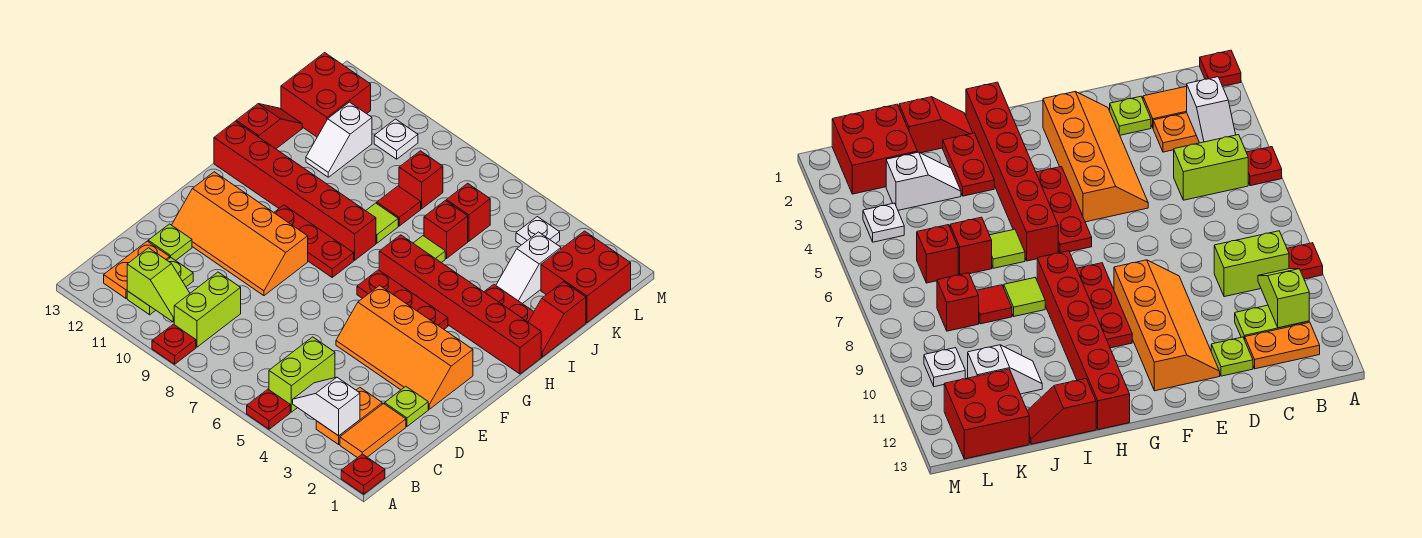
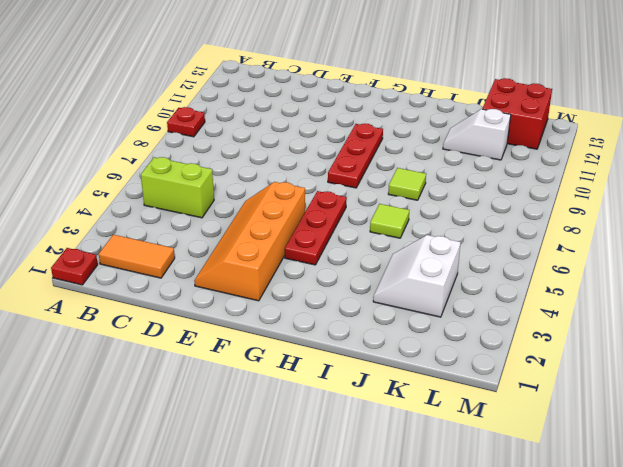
white 2x2 slope [373,235,461,317] -> white 1x2 slope [496,232,561,304]
none -> red 1x1 plate [247,389,290,429]
none -> orange 1x2 plate [316,387,382,444]
none -> lime 1x2 brick [174,272,241,347]
none -> lime 1x2 plate [127,258,193,315]

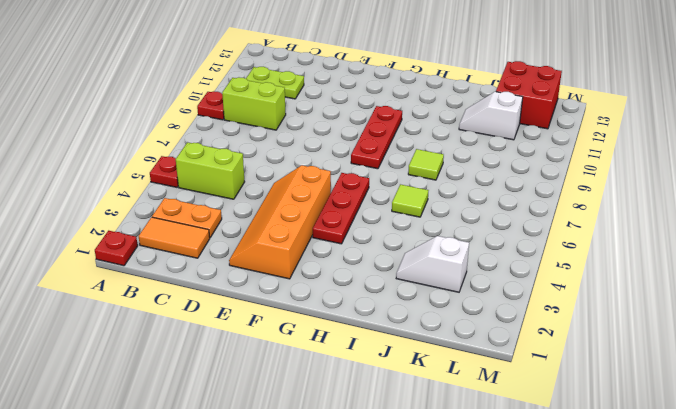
none -> orange 1x2 plate [104,241,170,298]
none -> lime 1x1 plate [385,387,428,426]
none -> lime 1x1 plate [148,224,192,261]
none -> orange 2x4 slope [172,172,308,296]

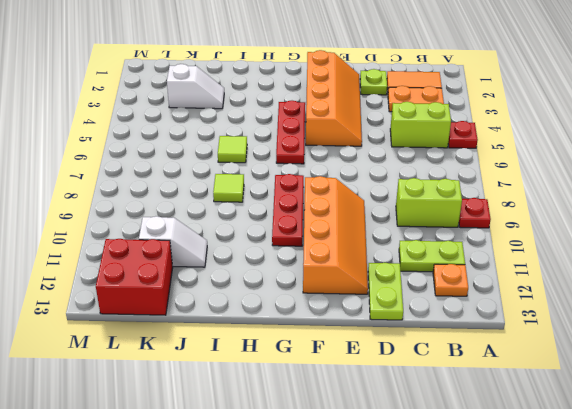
orange 1x1 plate [433,264,468,296] -> orange 1x2 plate [104,241,170,298]
lime 1x2 plate [368,263,403,320] -> lime 1x1 plate [148,224,192,261]
none -> red 1x1 plate [341,454,385,494]
none -> red 1x6 brick [379,235,541,374]
none -> red 1x6 brick [214,121,376,260]
none -> red 1x2 slope [528,282,586,357]

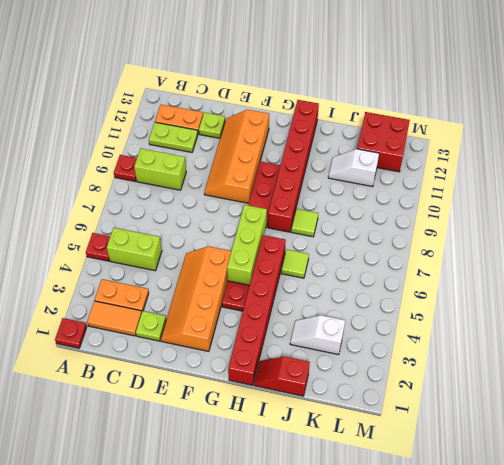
lime 1x3 brick [227,205,267,285] -> none
none -> red 1x2 plate [484,284,534,322]
none -> red 1x2 slope [236,104,302,149]
none -> red 1x1 brick [424,201,468,258]
none -> red 1x1 tile [377,186,421,226]

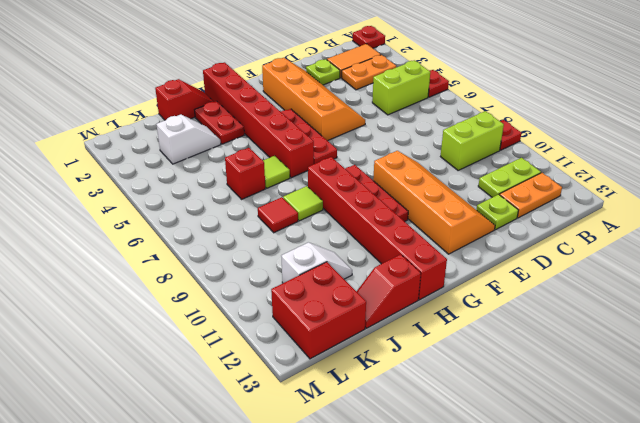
none -> red 2x2 brick [541,231,631,322]
none -> red 1x1 brick [446,183,490,241]
none -> red 1x1 brick [399,151,443,209]
none -> white 1x1 plate [516,217,560,245]

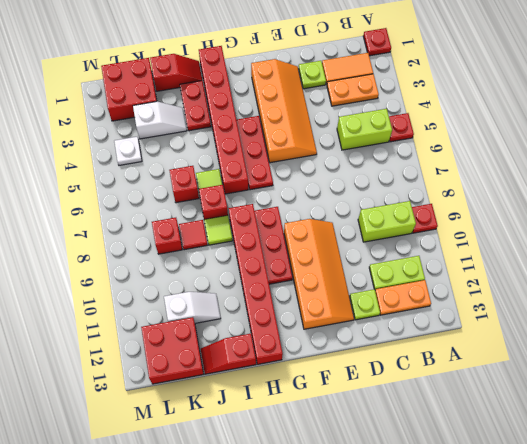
red 1x1 brick [199,185,228,219] -> red 1x1 brick moved to [446,183,490,241]
none -> white 1x1 plate [374,119,418,159]
none -> white 1x2 slope [293,377,360,436]
none -> lime 1x2 slope [127,248,190,322]

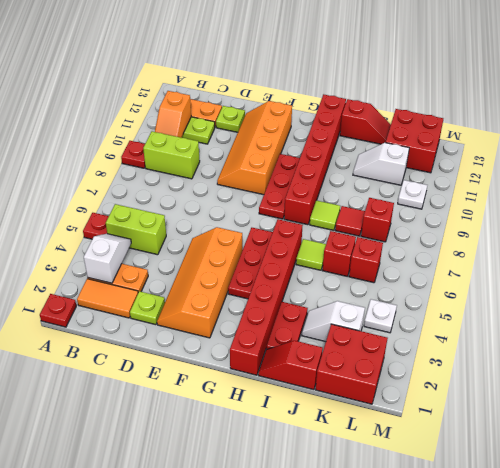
orange 1x2 slope [155,91,191,137] -> lime 1x2 slope [127,248,190,322]

